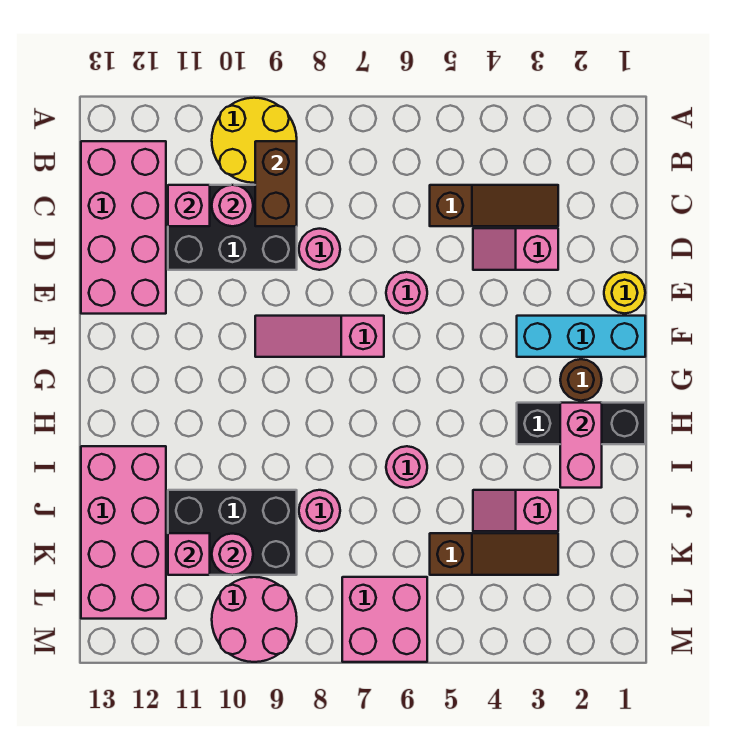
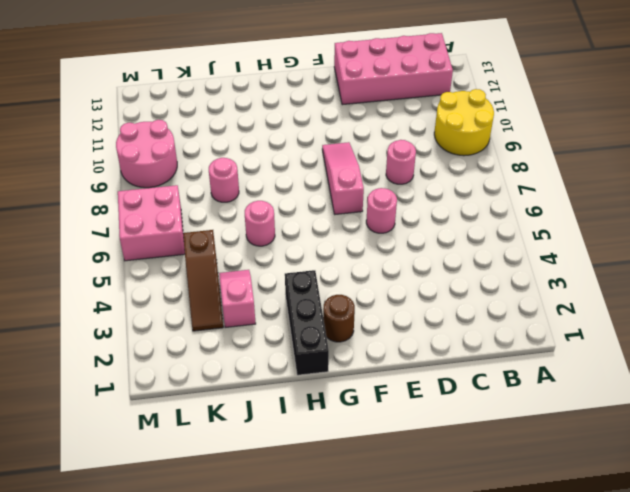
none -> brown 1x3 slope [430,185,558,226]
none -> black 2x3 brick [168,185,297,270]
none -> pink 1x2 slope [473,228,558,270]

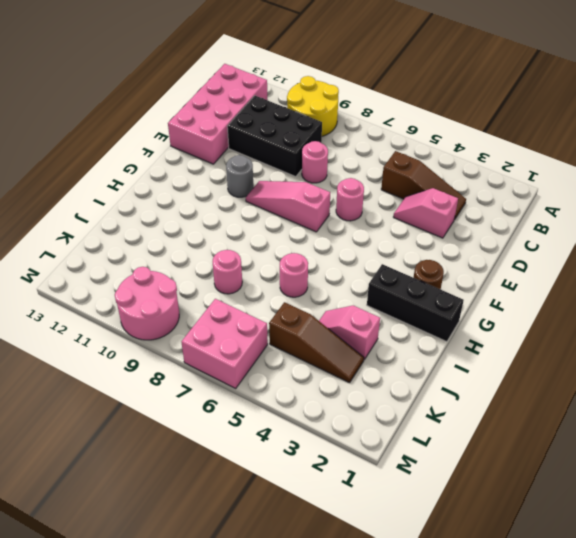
grey 1x1 round brick [226,155,253,197] -> none
none -> yellow 1x1 round brick [604,272,645,313]
none -> cyan 1x3 brick [517,316,645,357]
none -> pink 2x4 brick [81,446,166,619]

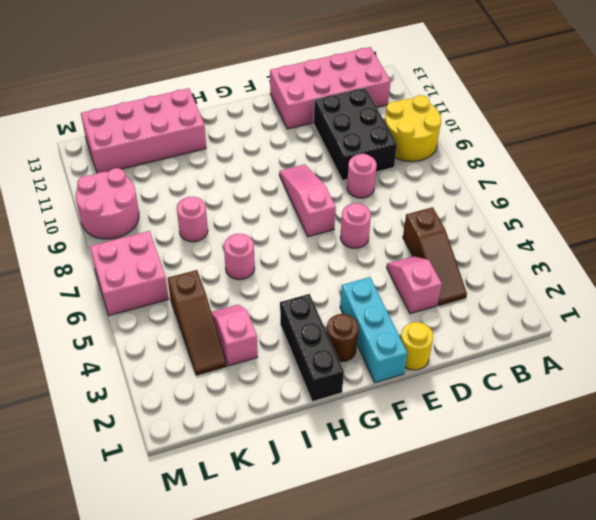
none -> black 2x3 brick [168,490,297,575]
none -> brown 1x2 brick [255,141,297,226]
none -> pink 1x1 round brick [212,185,253,226]

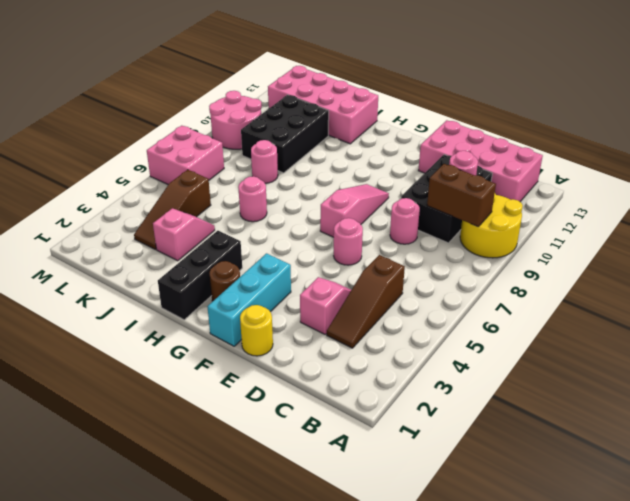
none -> pink 1x1 brick [168,185,210,226]
none -> pink 1x2 brick [560,403,602,488]
none -> pink 1x1 round brick [212,534,253,575]

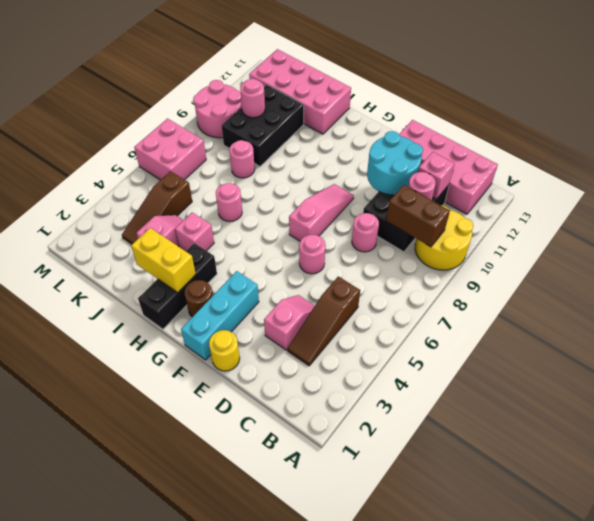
cyan 2x2 round brick [367,131,423,195] -> none
yellow 1x2 brick [131,228,196,292] -> pink 1x2 brick [560,403,602,488]
pink 1x1 brick [175,213,214,251] -> pink 1x1 brick moved to [168,533,210,575]

